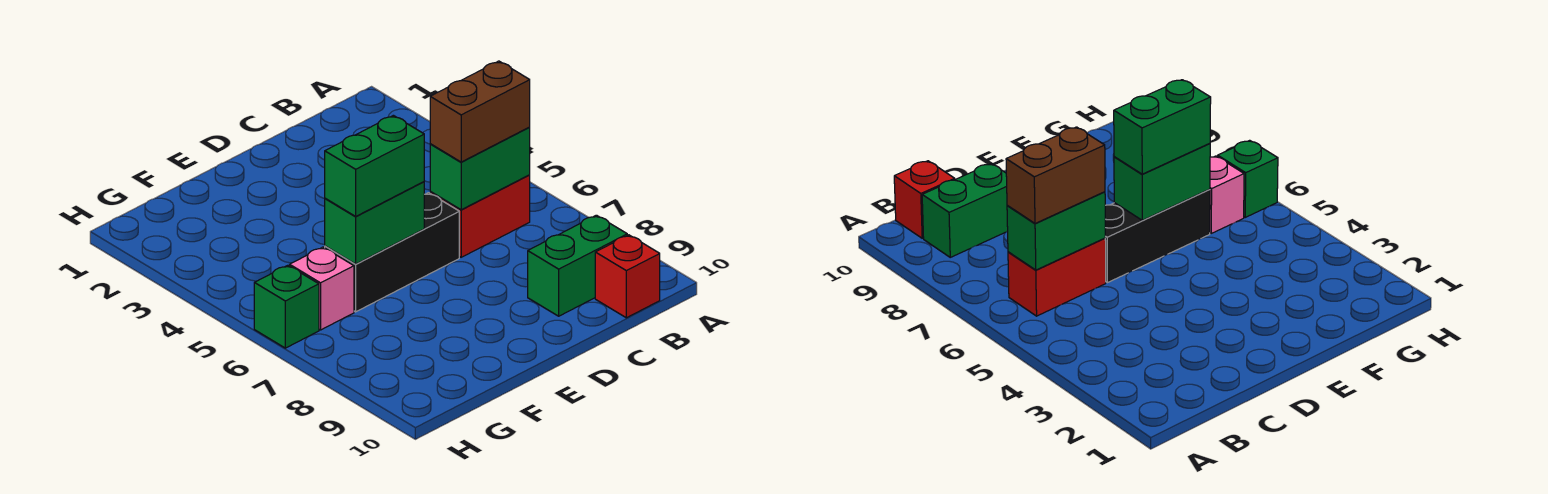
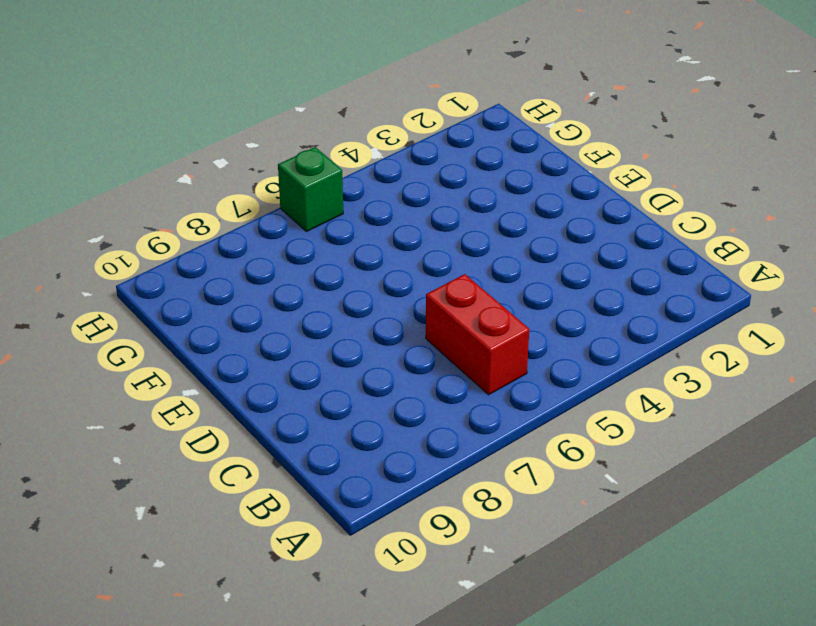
none -> green 1x2 brick [528,215,627,316]
none -> red 1x1 brick [595,235,660,318]

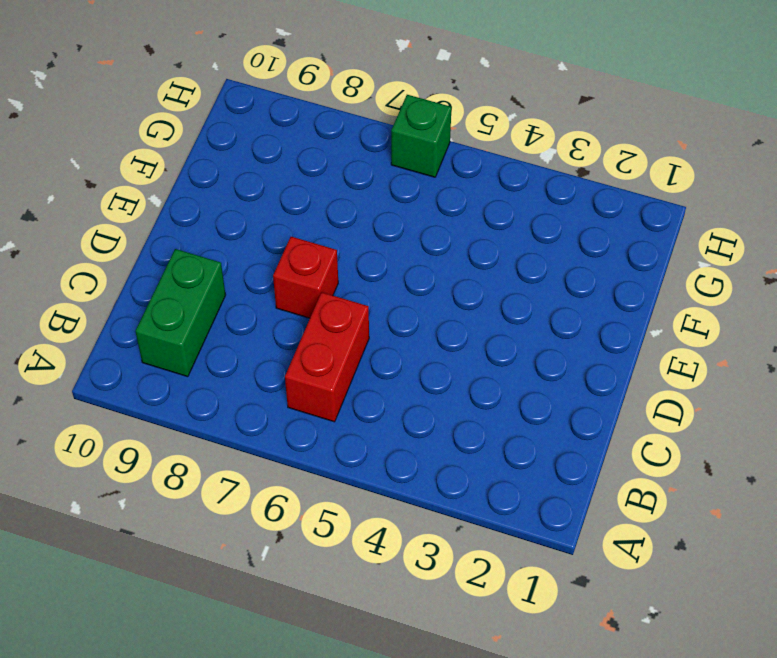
red 1x1 brick [273,237,338,318] -> red 1x1 brick moved to [595,235,660,318]
none -> black 1x3 brick [325,193,459,312]
none -> pink 1x1 brick [290,247,354,330]

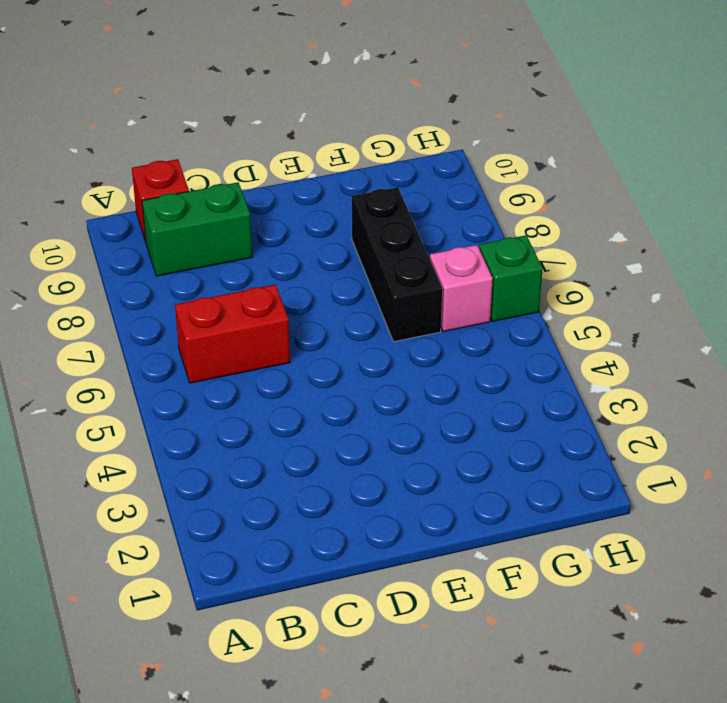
black 1x3 brick [352,187,442,342] -> black 1x3 brick turned to [325,193,459,312]
none -> green 1x2 brick [430,127,530,210]
none -> green 1x2 brick [325,182,424,264]

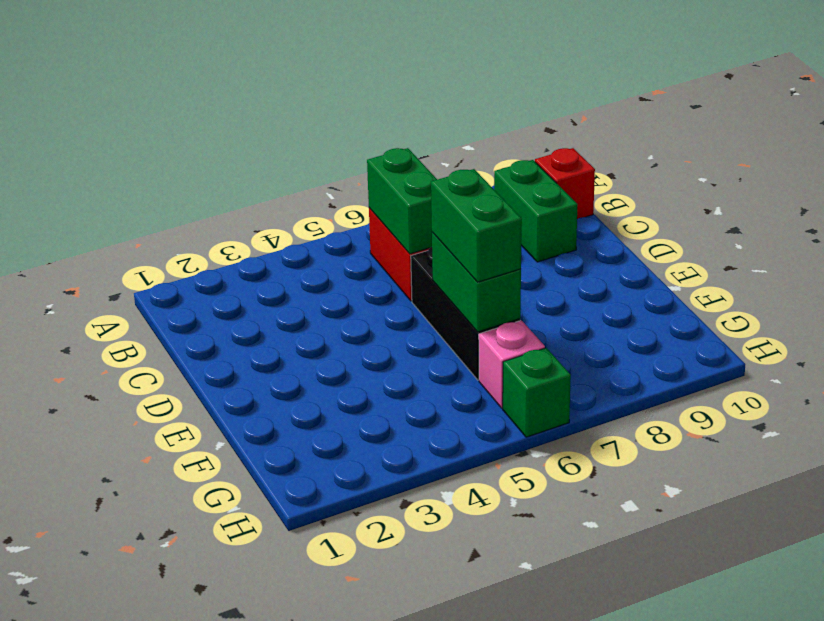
none -> brown 1x2 brick [430,61,530,162]

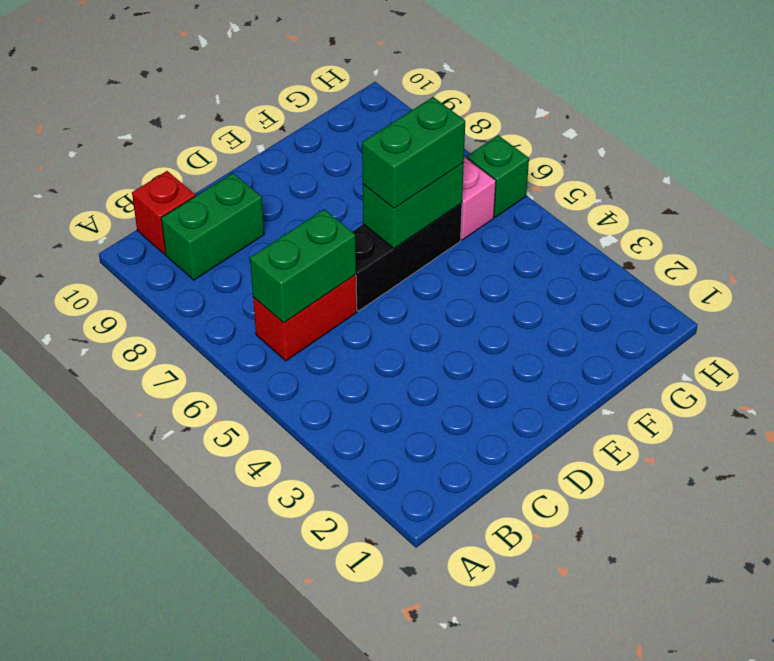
none -> brown 1x2 brick [430,61,530,162]

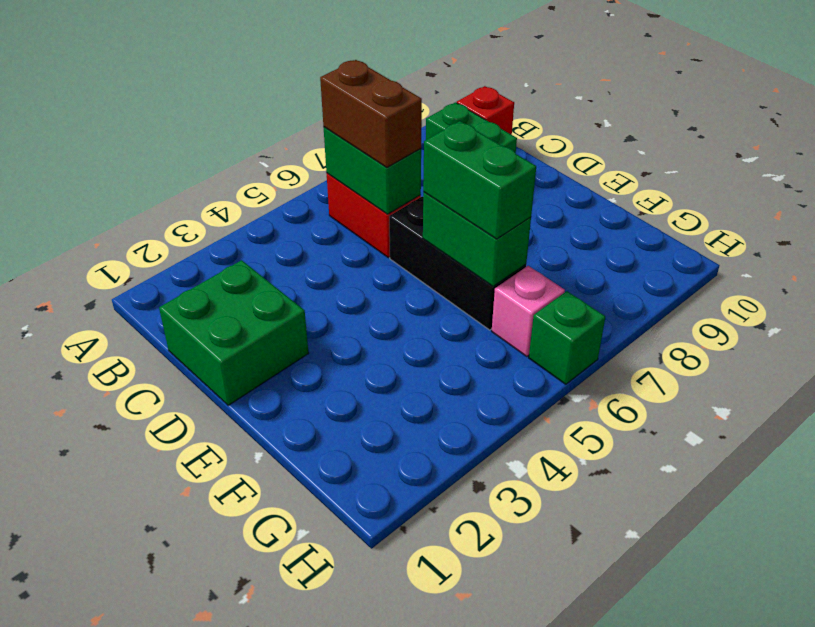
green 2x2 brick [159,260,309,405] -> none

